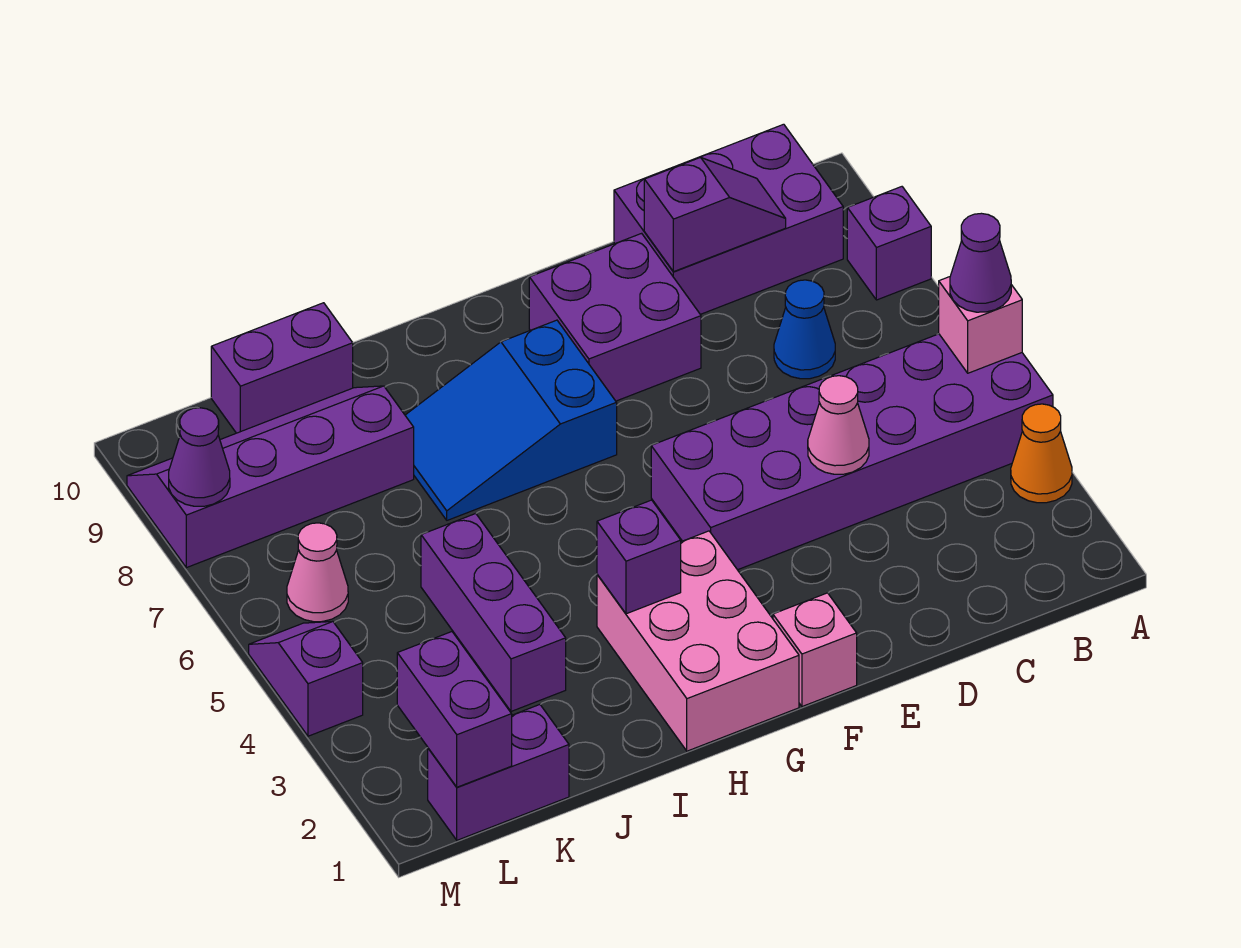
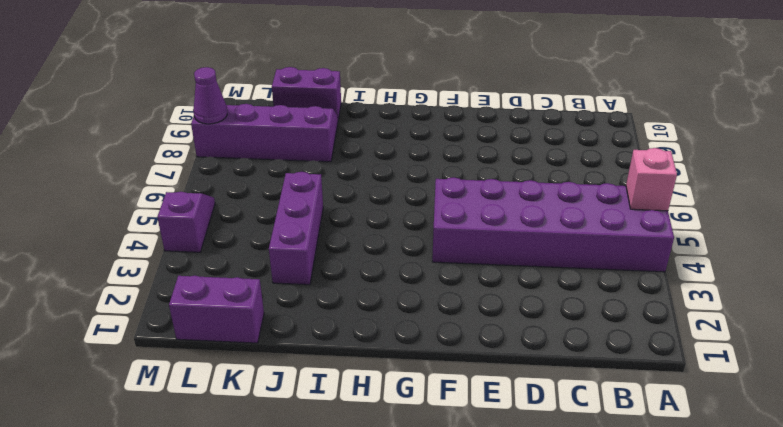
none -> orange 1x1 cone [1011,404,1072,503]
none -> purple 1x1 brick [847,187,931,300]
none -> purple 2x3 brick [614,124,843,314]

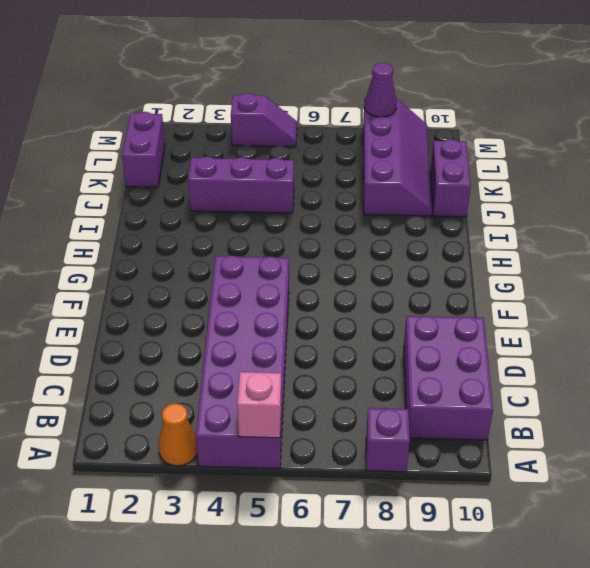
none -> blue 1x1 cone [774,280,835,379]
none -> purple 2x2 brick [529,233,701,401]
none -> pink 1x1 brick [773,593,857,707]

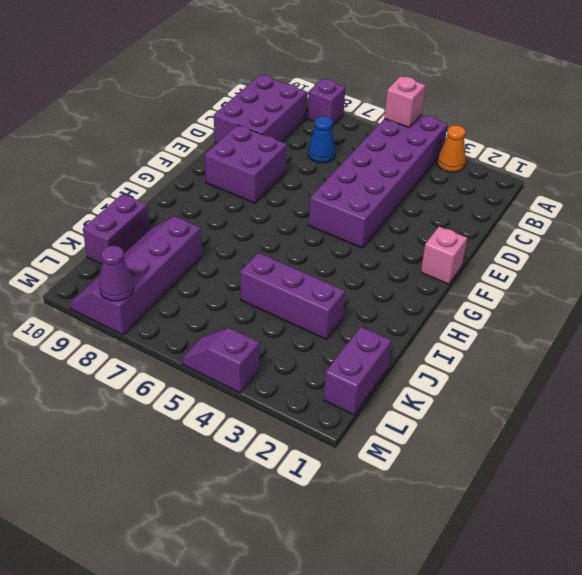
none -> pink 2x3 brick [597,531,799,751]
none -> blue 2x3 slope [405,320,617,520]
none -> pink 1x1 cone [287,523,348,622]

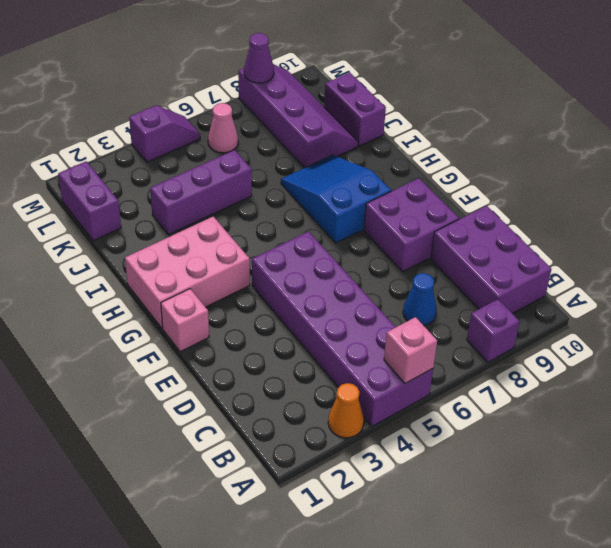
none -> purple 1x2 slope [644,157,786,272]
none -> pink 1x1 cone [808,376,869,474]
none -> purple 1x1 brick [597,500,681,614]

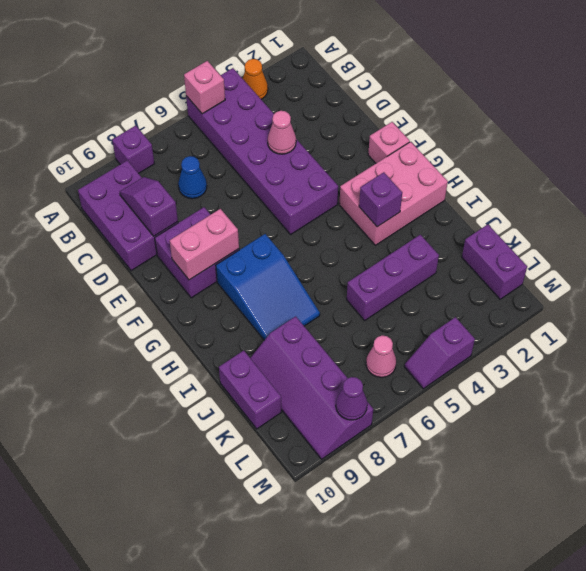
pink 1x2 brick [170,209,239,280] -> none
none -> purple 1x2 brick [397,632,512,787]
none -> purple 1x1 cone [950,213,1011,312]

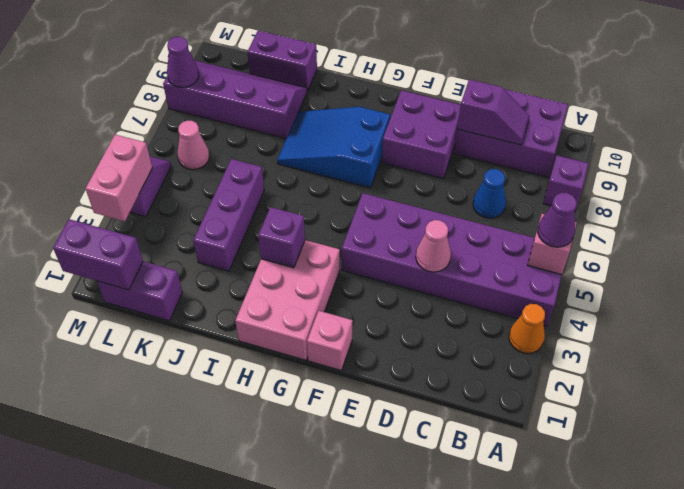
purple 1x2 brick [53,219,143,290] -> purple 1x2 brick turned to [397,632,512,787]
pink 1x2 brick [86,135,152,221] -> none

